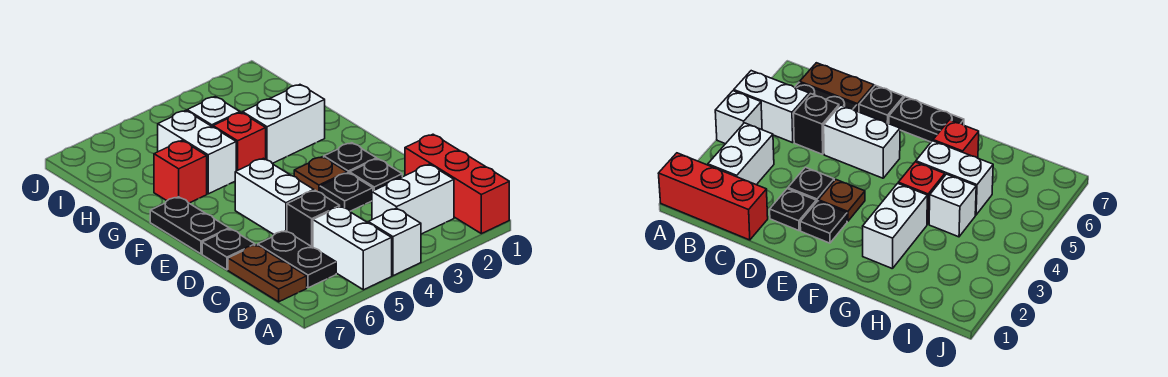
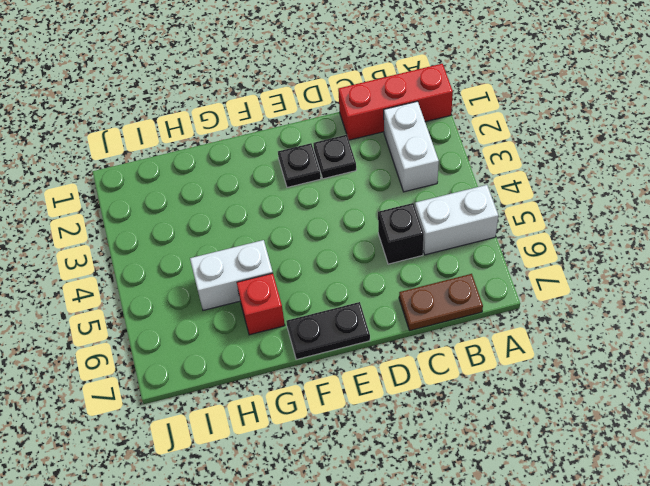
none -> white 1x1 brick [368,208,421,276]
none -> black 1x2 plate [258,231,336,288]
none -> black 1x1 plate [320,173,373,211]

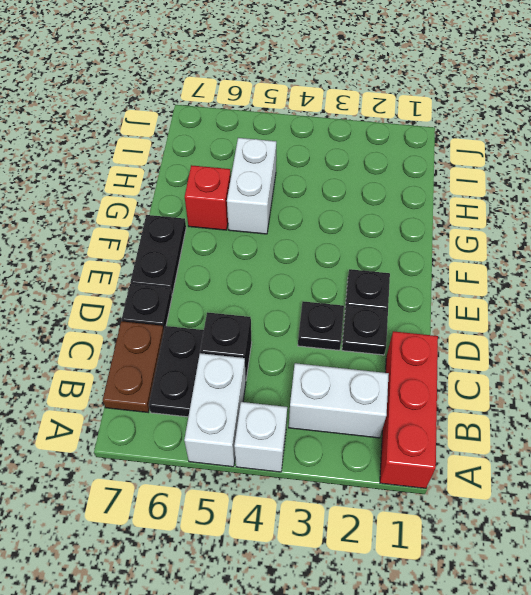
none -> white 1x2 brick [235,158,314,235]
none -> brown 1x1 plate [294,157,347,192]
none -> white 1x2 brick [243,85,325,163]

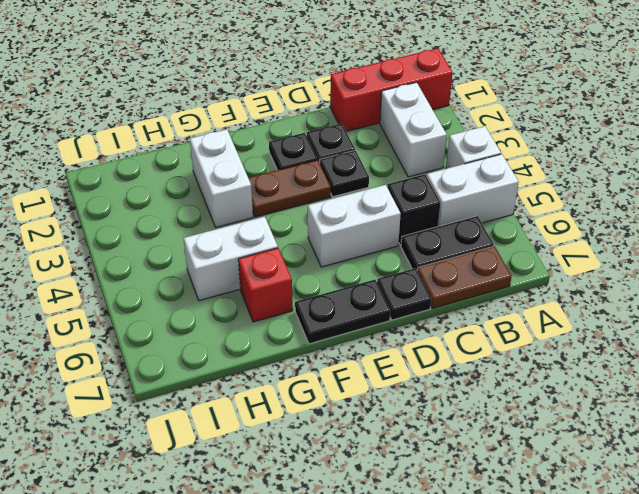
brown 1x2 plate [248,160,331,217] -> brown 1x1 plate [294,157,347,192]
none -> red 1x1 brick [213,113,266,171]
none -> white 1x1 brick [187,97,240,127]

